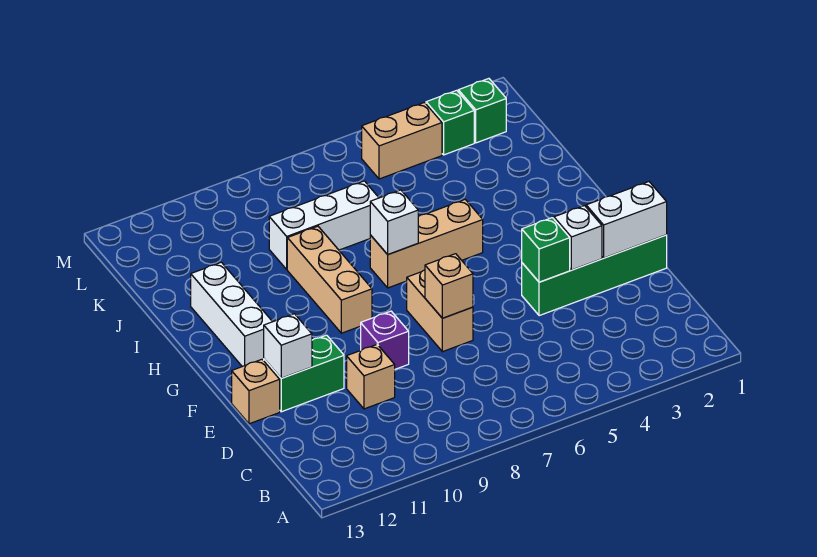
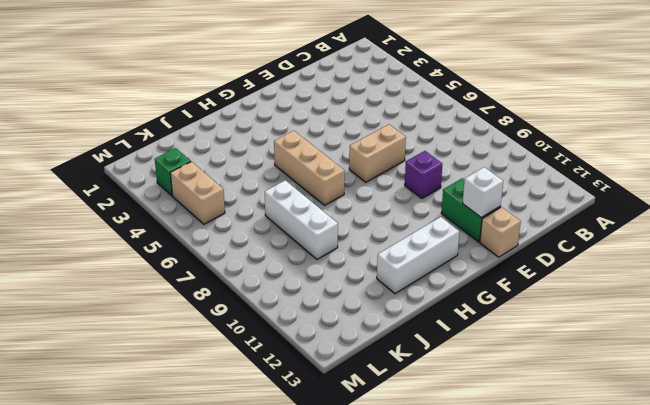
none -> tan 1x1 brick [347,345,395,409]
none -> green 1x4 brick [522,235,667,316]
none -> tan 1x3 brick [287,226,372,333]

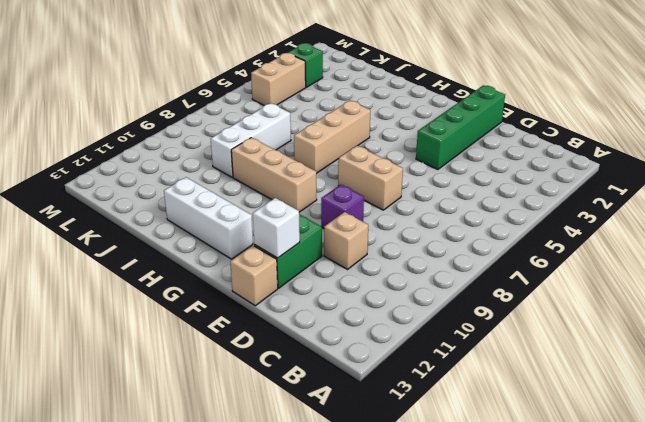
none -> green 1x1 brick [458,79,506,143]
none -> white 1x2 brick [586,182,667,258]
none -> white 1x1 brick [554,206,602,270]

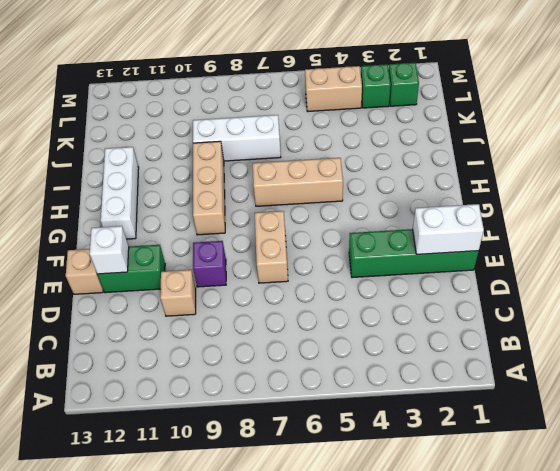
none -> white 1x1 brick [554,206,602,270]
none -> green 1x1 brick [522,218,570,282]
none -> tan 1x1 brick [425,254,473,318]

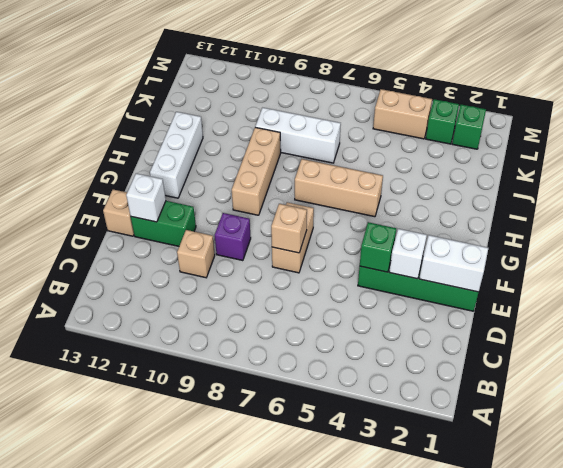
none -> white 1x1 brick [370,190,418,254]

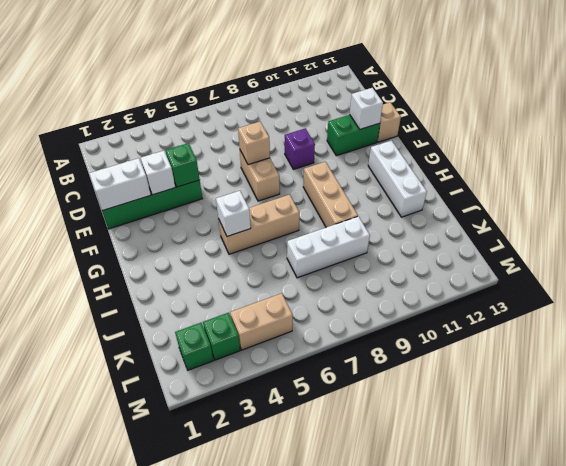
white 1x1 brick [216,191,251,236] -> white 1x1 brick moved to [370,190,418,254]
none -> tan 1x1 brick [347,345,395,409]

